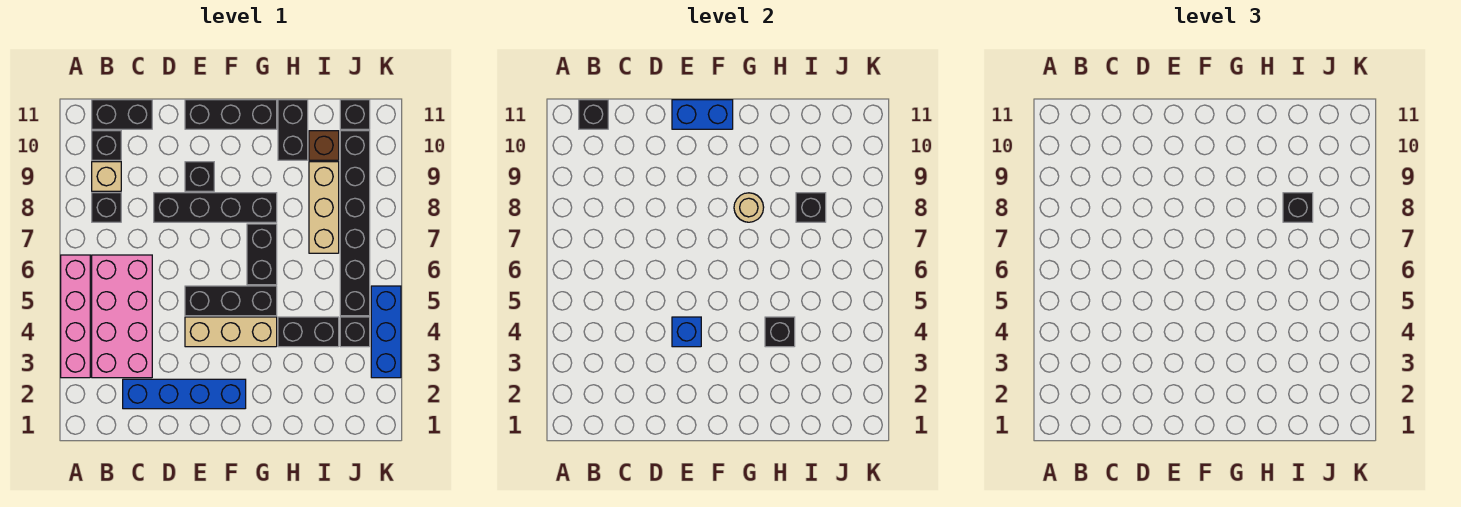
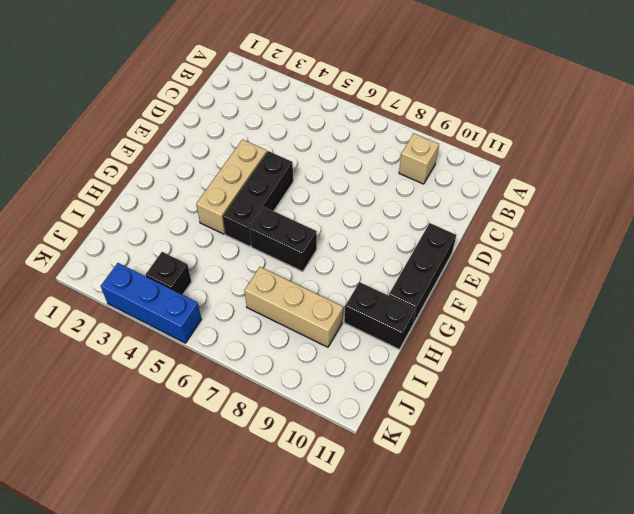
none -> pink 1x4 brick [61,255,90,378]
none -> pink 2x4 brick [92,255,152,378]
none -> black 1x1 brick [92,193,121,222]

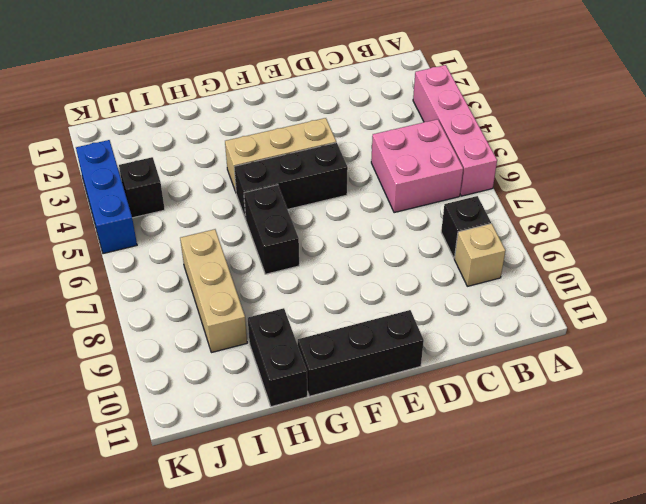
pink 2x2 brick [371,119,463,213] -> pink 2x4 brick [92,255,152,378]
none -> black 1x1 brick [92,131,121,160]
none -> black 1x2 brick [92,100,152,129]
none -> blue 1x4 brick [123,379,246,409]

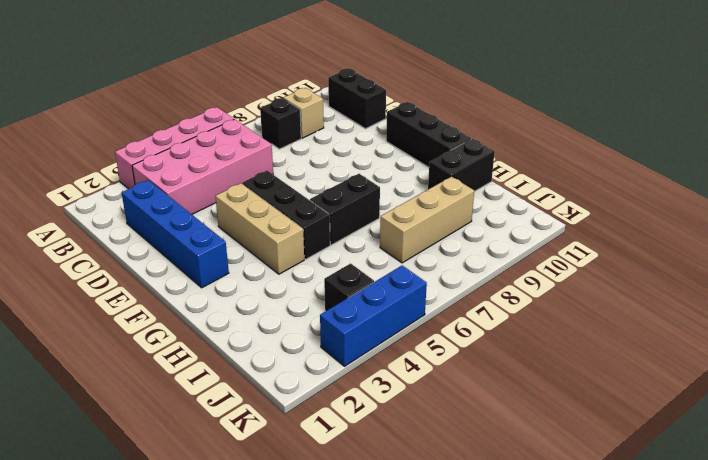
none -> black 1x1 brick [92,131,121,160]
none -> black 1x4 brick [154,193,277,222]
none -> black 1x1 brick [185,162,214,191]

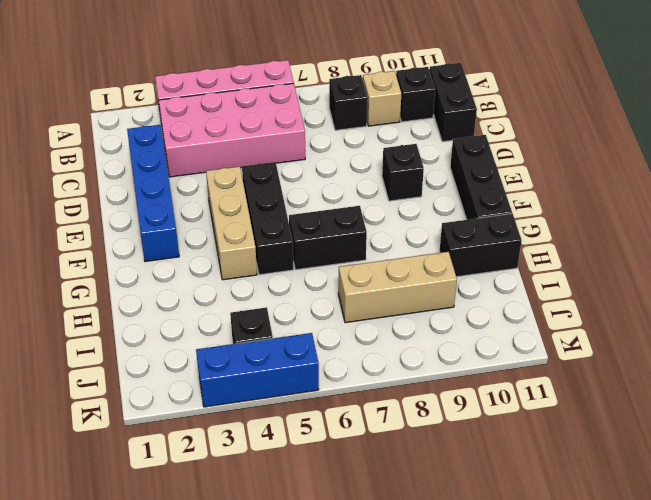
none -> black 1x4 brick [154,193,277,222]
none -> black 1x2 brick [278,317,339,347]
none -> brown 1x1 brick [309,131,339,160]

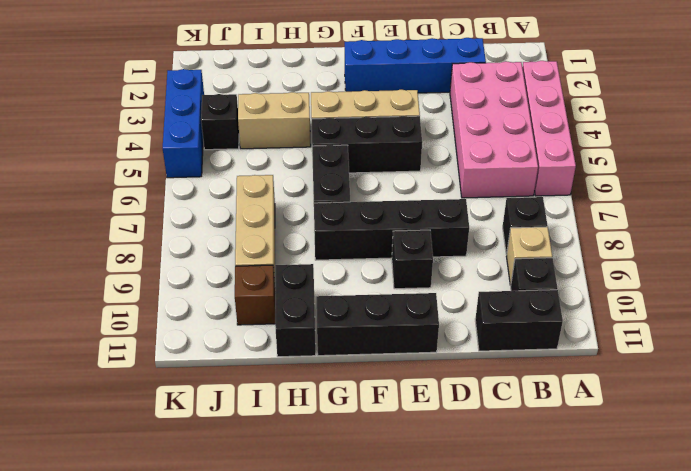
tan 1x2 brick [238,92,311,149] -> black 1x2 brick [278,317,339,347]
none -> black 1x6 brick [340,131,370,316]
none -> black 1x1 brick [340,100,370,129]
none -> black 1x1 brick [579,100,608,129]

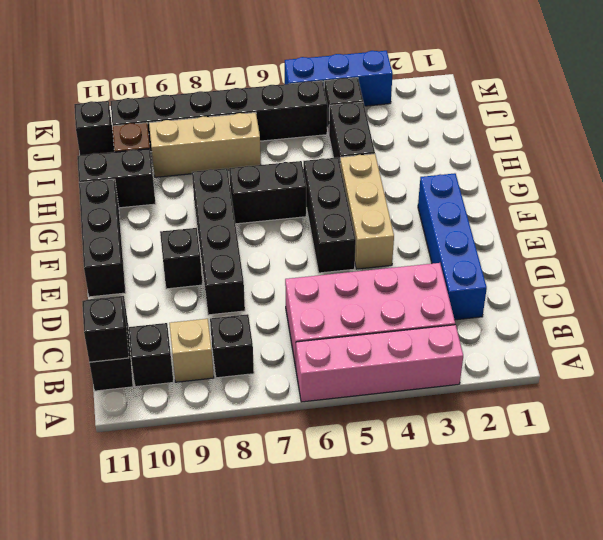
none -> blue 1x1 brick [672,317,701,347]
none -> blue 1x2 brick [672,100,733,129]
none -> tan 1x1 round brick [734,193,764,222]

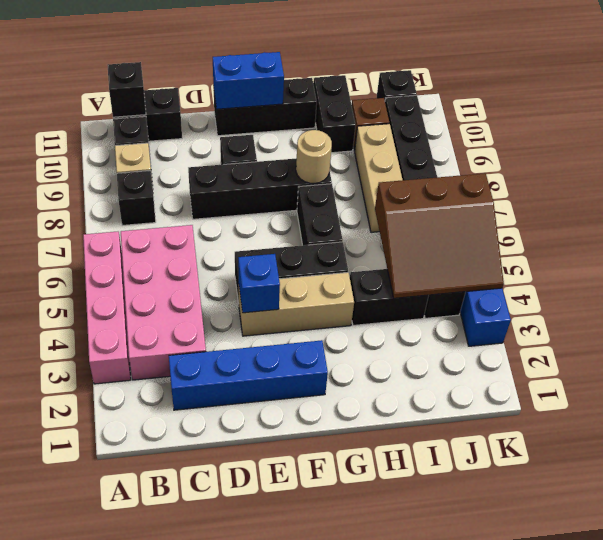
brown 3x3 slope [375,173,504,298] -> none
none -> black 1x1 brick [765,317,795,347]
none -> black 1x1 brick [796,193,826,222]
none -> black 1x1 brick [1283,193,1313,222]

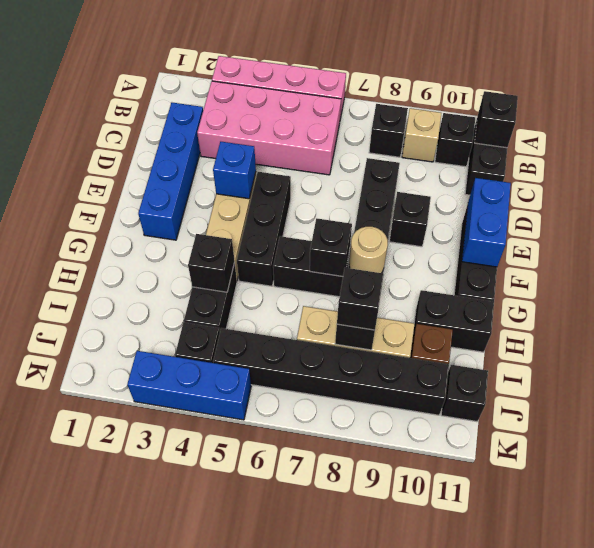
black 1x1 brick [310,218,352,277] -> none

